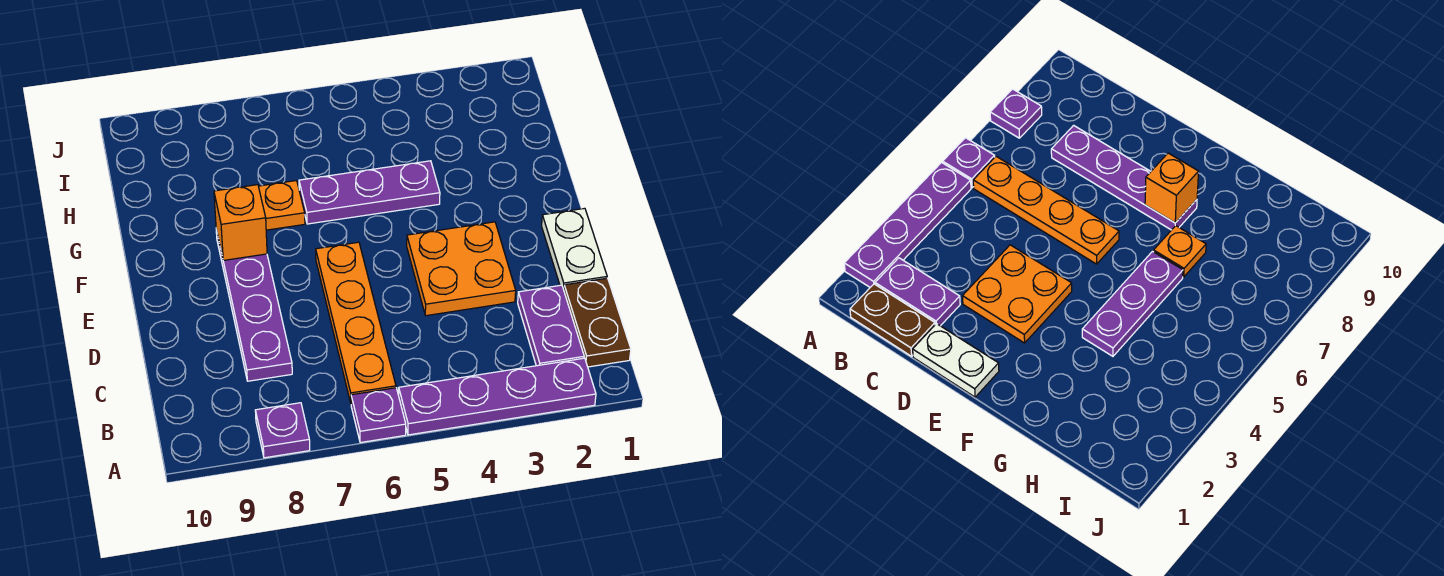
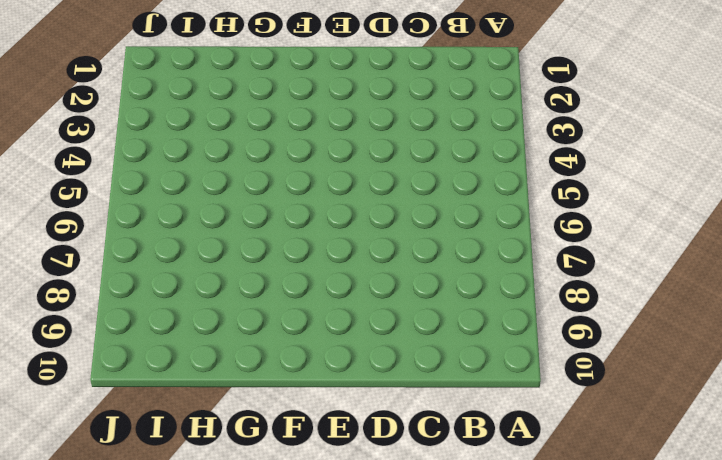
none -> purple 1x4 plate [399,358,596,435]
none -> purple 1x1 plate [351,388,406,443]
none -> purple 1x1 plate [255,403,310,458]

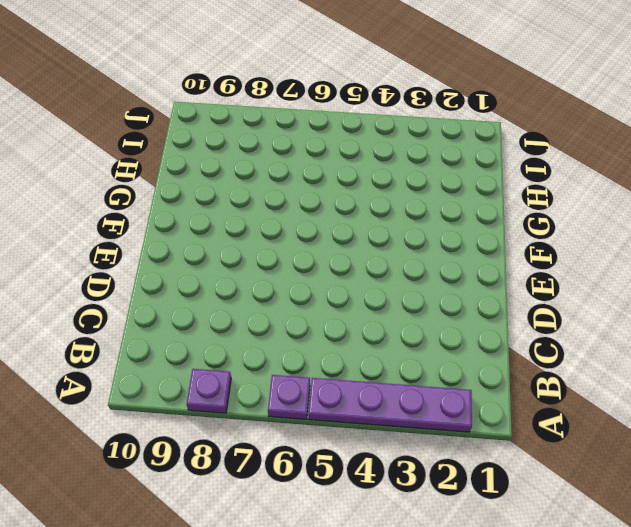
none -> brown 1x2 plate [564,278,631,367]
none -> purple 1x2 plate [518,285,584,366]
none -> orange 1x4 plate [316,242,396,403]

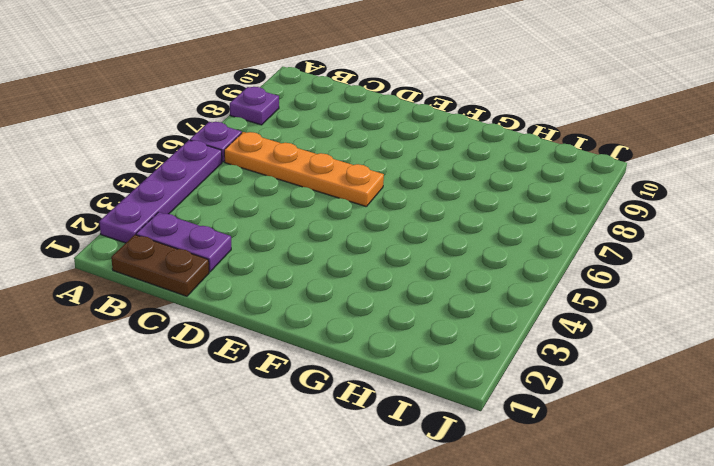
none -> purple 1x4 plate [216,230,292,381]
none -> white 1x2 plate [542,208,607,290]
none -> orange 2x2 plate [407,222,516,316]

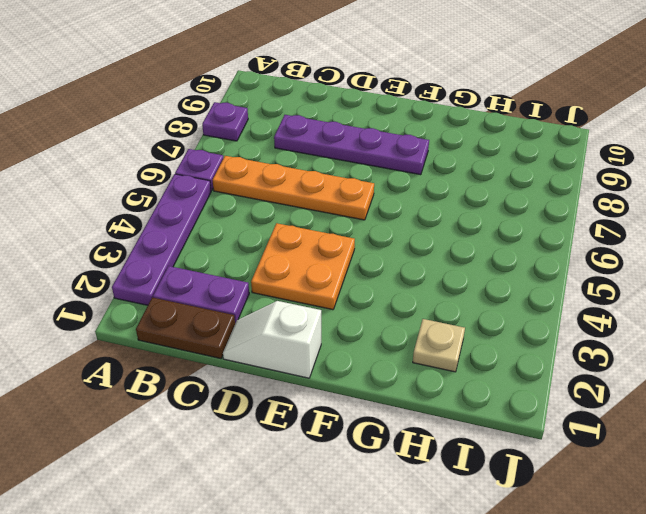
white 1x2 slope [223,301,321,378] -> white 1x2 plate [542,208,607,290]
tan 1x1 plate [413,319,465,372] -> none
none -> purple 1x3 plate [299,161,440,224]
none -> orange 1x1 plate [258,181,305,230]
none -> orange 1x1 brick [214,185,267,260]

